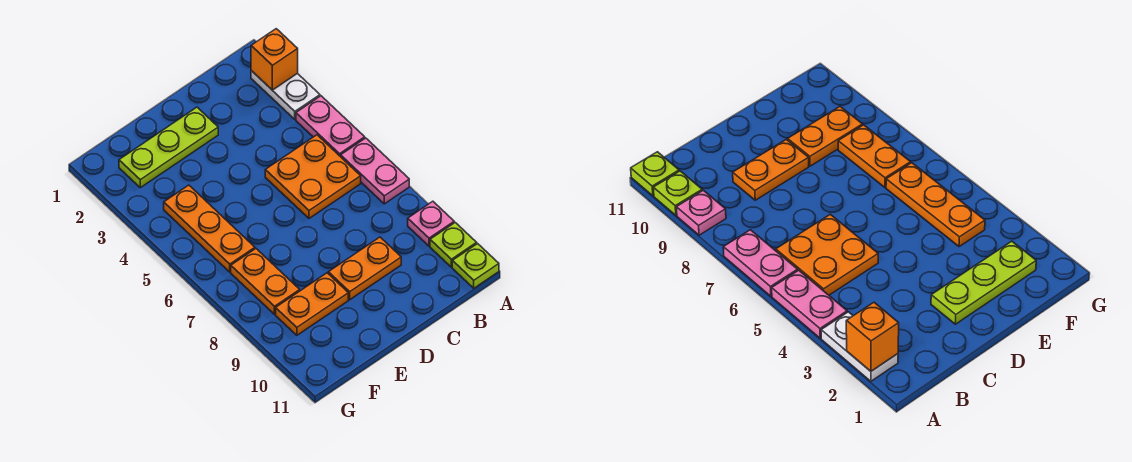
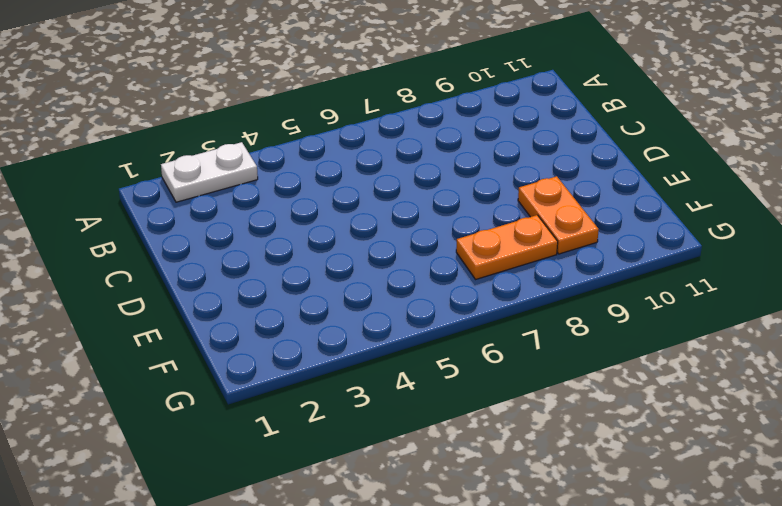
none -> pink 1x2 plate [296,96,365,157]
none -> pink 1x2 plate [341,138,409,204]
none -> pink 1x1 plate [408,201,454,246]

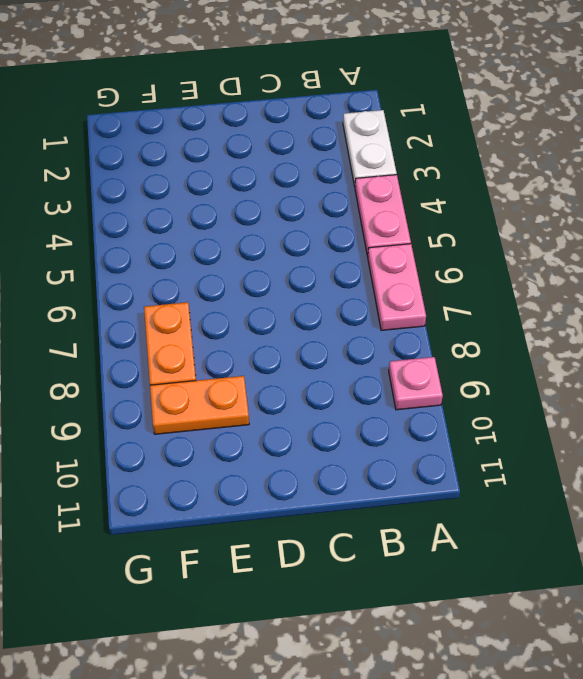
none -> lime 1x1 plate [430,223,477,267]
none -> lime 1x1 plate [452,244,499,288]
none -> orange 2x2 plate [265,135,361,218]

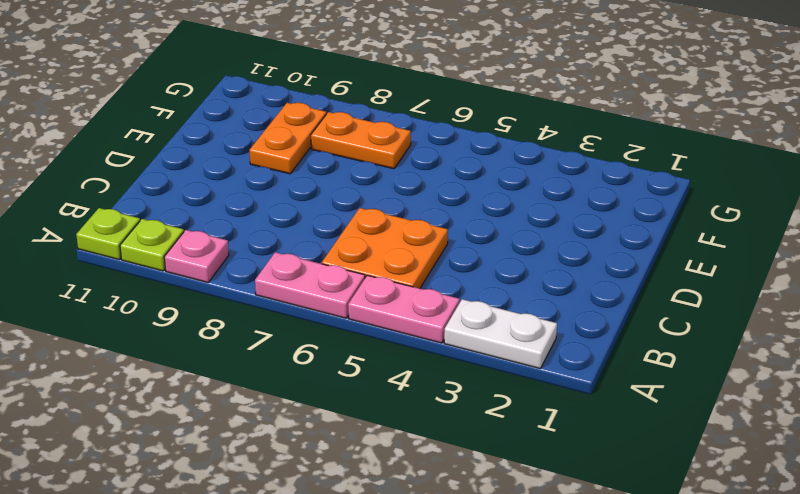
none -> orange 1x2 plate [328,237,401,300]
none -> lime 1x3 plate [119,107,218,188]
none -> orange 1x3 plate [164,185,255,272]

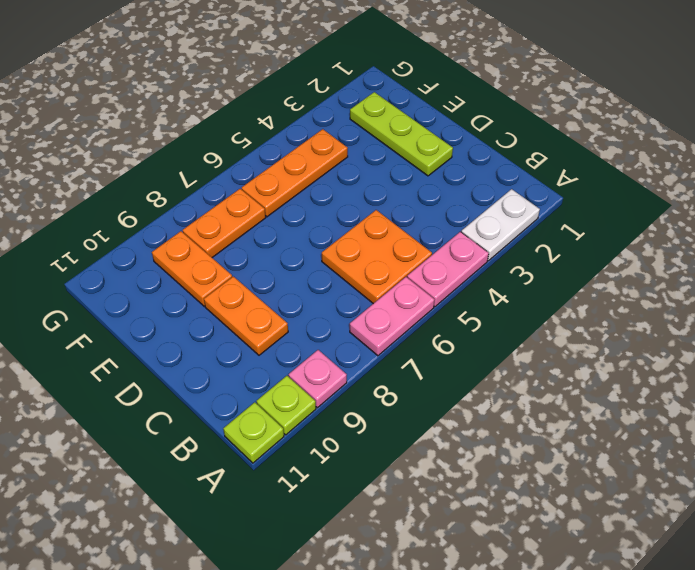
none -> orange 1x1 brick [251,29,298,90]

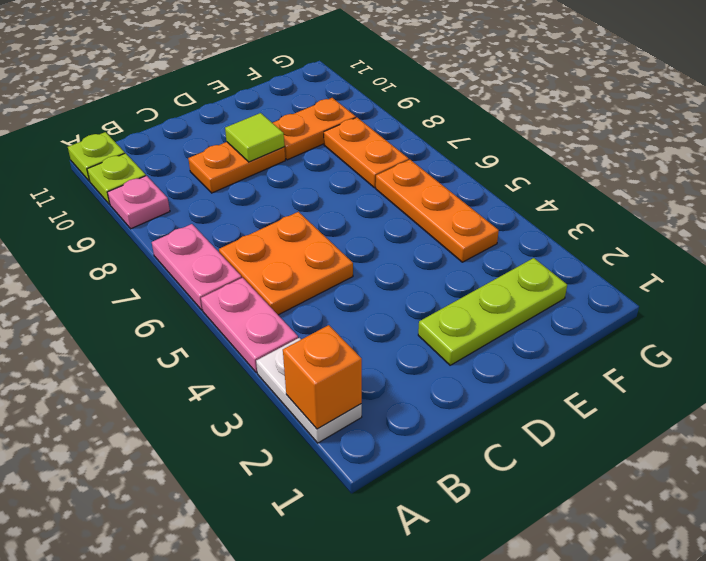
lime 1x1 tile [225,113,284,162] -> none

